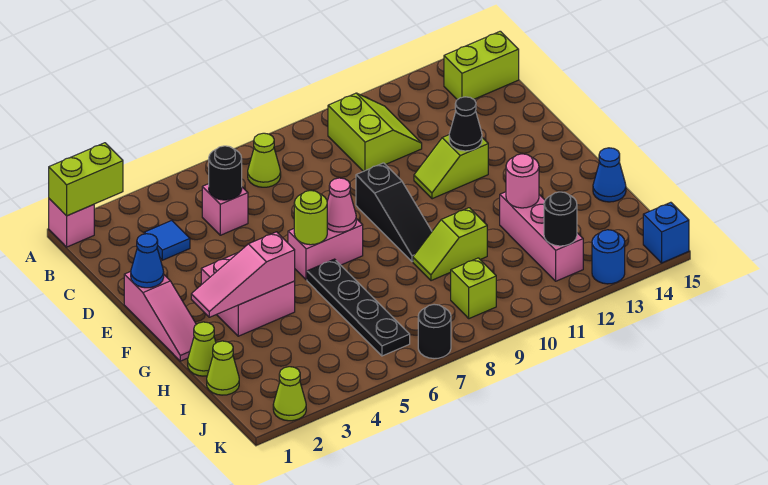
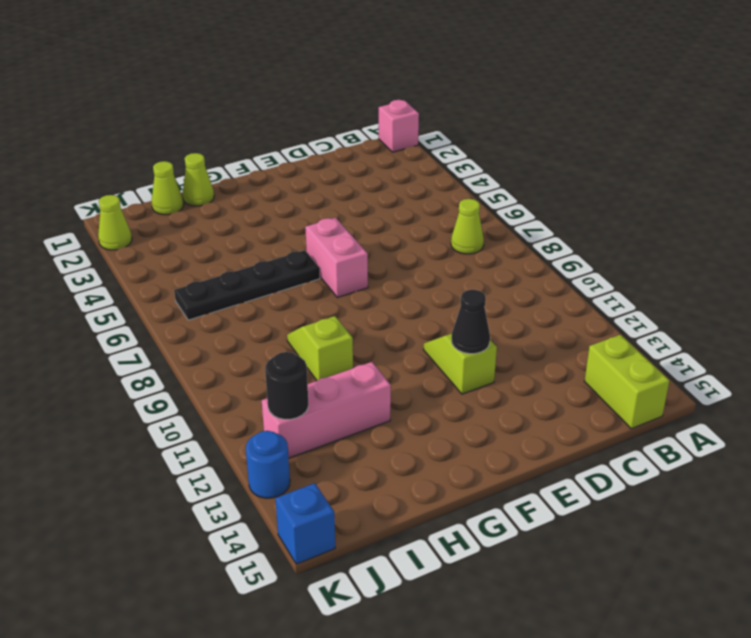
none -> lime 2x2 slope [328,93,422,171]
none -> blue 1x1 tile [144,221,190,260]
none -> pink 1x1 brick [202,184,248,235]
none -> pink 1x3 slope [124,272,196,361]

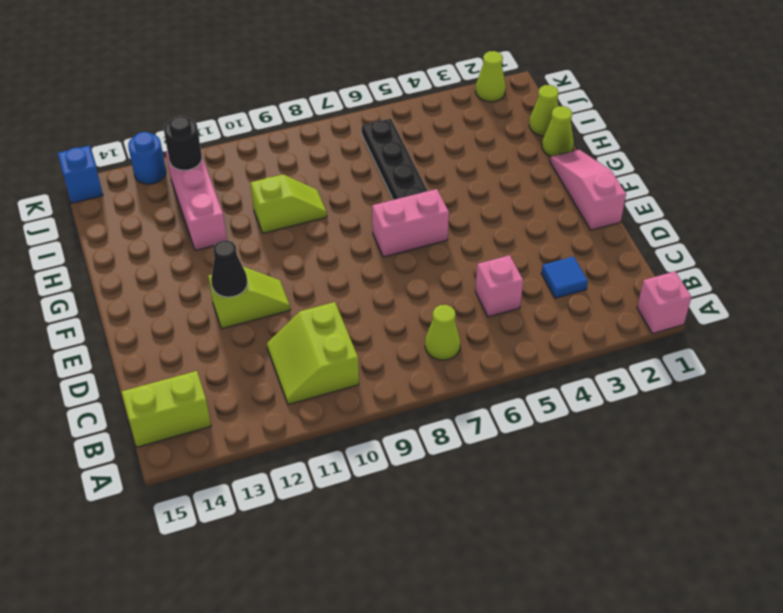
none -> black 1x3 slope [356,163,432,262]
none -> pink 2x2 brick [201,252,295,336]
none -> blue 1x1 cone [593,148,626,202]
none -> lime 1x1 brick [451,258,496,319]

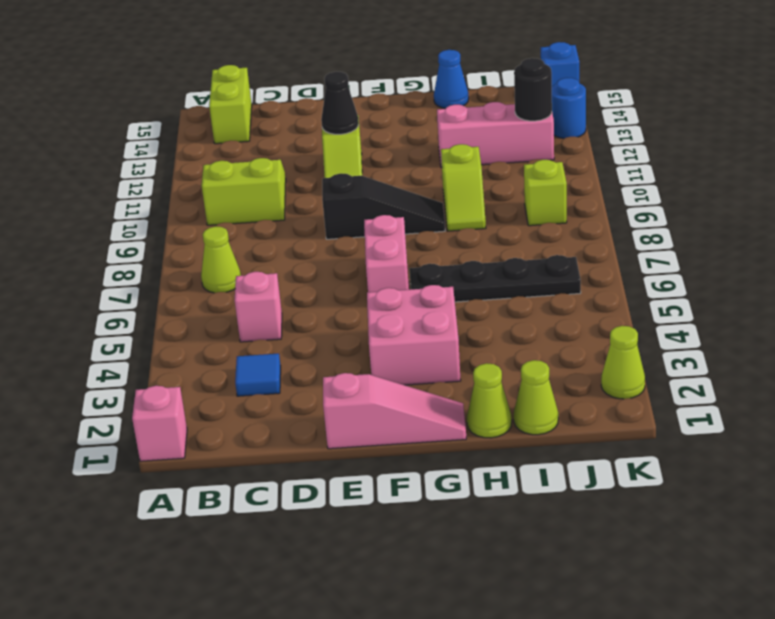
none -> black 1x1 round brick [418,304,451,359]
none -> lime 1x2 brick [49,143,123,216]
none -> black 1x1 round brick [209,146,242,200]
none -> blue 1x1 cone [131,234,164,288]

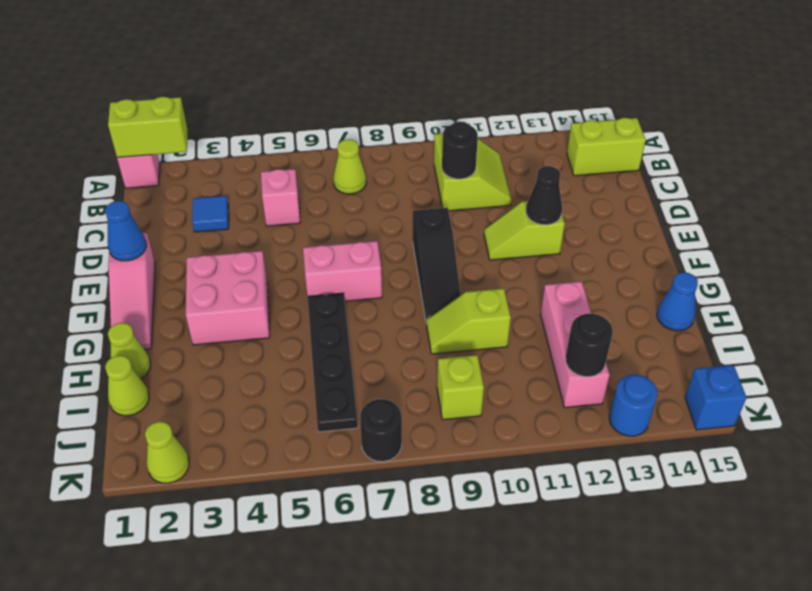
black 1x1 round brick [442,122,478,179] -> black 1x1 round brick moved to [209,146,242,200]
none -> lime 1x1 round brick [294,191,327,245]
none -> pink 1x1 cone [327,178,356,232]
none -> pink 1x3 slope [191,232,295,317]
none -> pink 1x1 round brick [506,154,539,208]

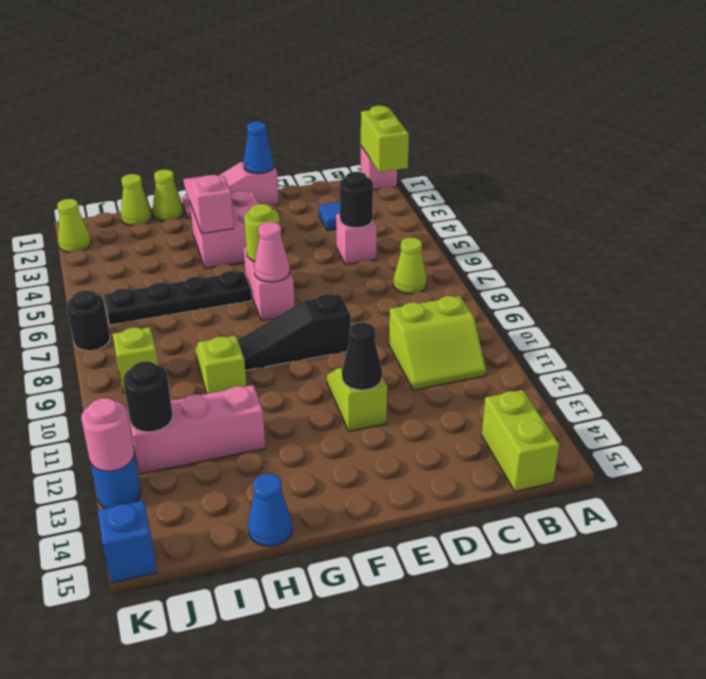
pink 1x1 round brick [81,398,134,471] -> pink 1x1 round brick moved to [506,154,539,208]

